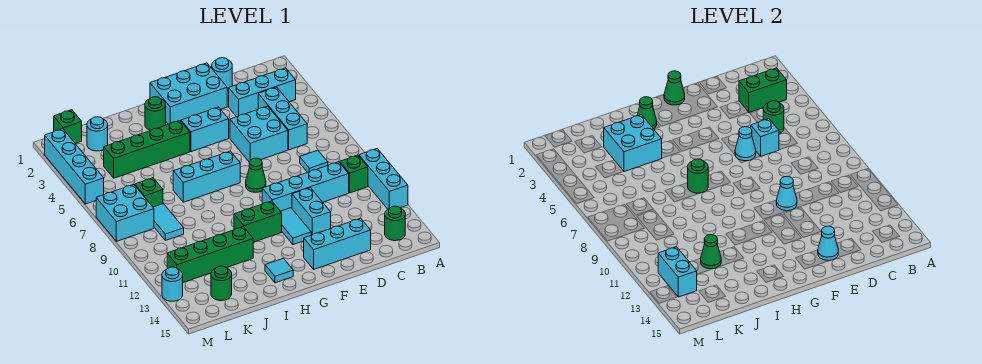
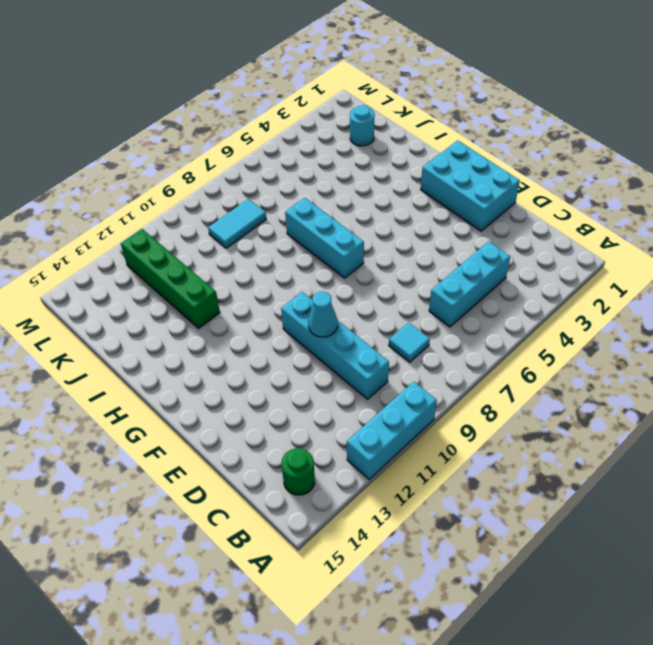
none -> cyan 1x3 brick [229,68,296,117]
none -> green 1x1 brick [340,155,368,193]
none -> cyan 1x1 round brick [212,58,232,91]
none -> cyan 2x2 brick [230,106,288,162]

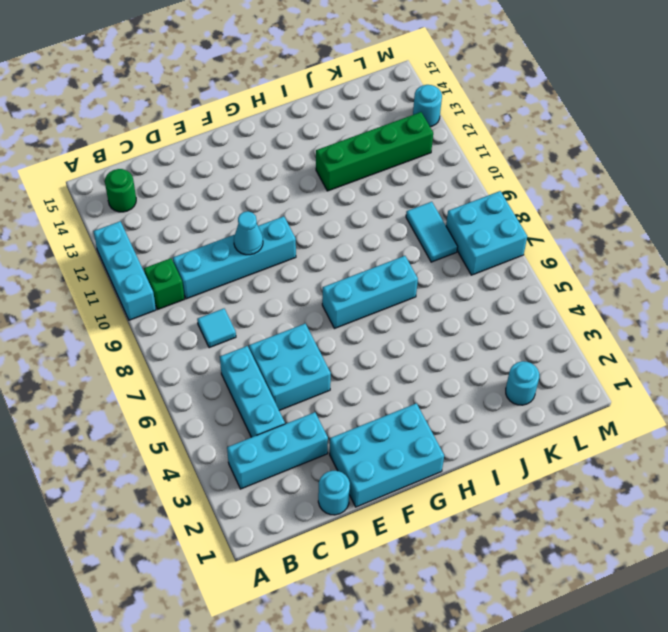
none -> cyan 1x3 brick [304,218,371,269]
none -> cyan 1x2 brick [292,188,331,235]
none -> cyan 1x2 brick [181,107,229,152]
none -> green 1x1 cone [246,158,266,192]

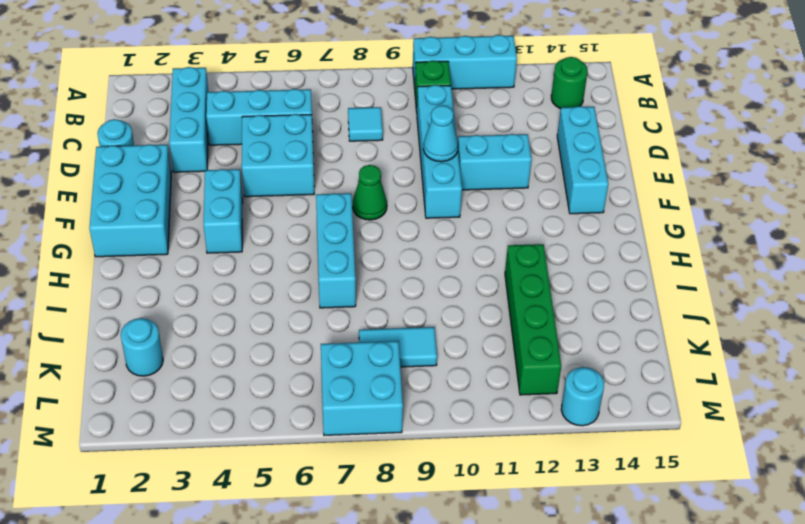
none -> cyan 1x2 tile [281,208,311,245]
none -> green 1x2 brick [234,201,282,242]
none -> green 1x1 round brick [145,97,166,130]
none -> green 1x4 brick [104,121,190,178]

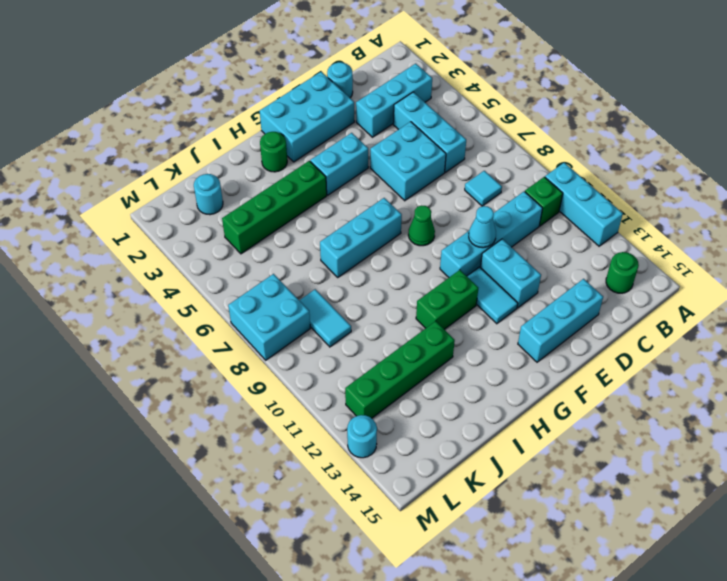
none -> cyan 1x1 tile [265,258,293,283]
none -> green 1x1 brick [135,178,163,207]
none -> green 1x1 round brick [211,266,232,301]
none -> green 1x1 brick [54,110,82,144]

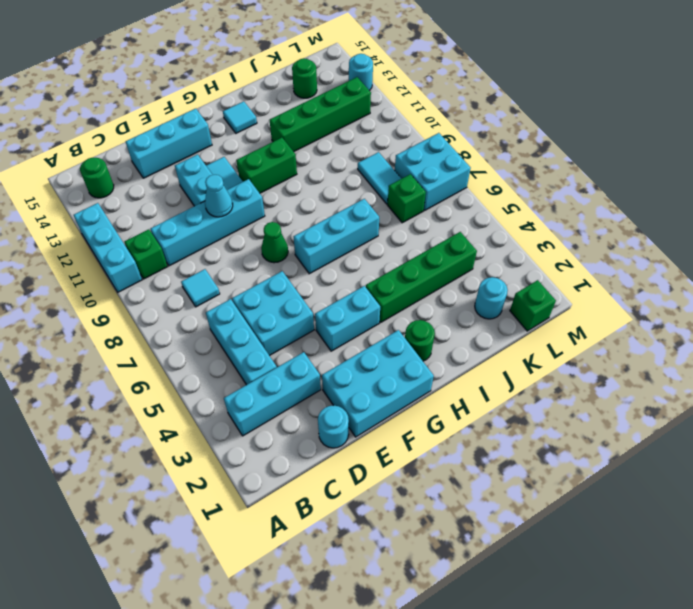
none -> cyan 1x4 brick [45,129,104,204]
none -> green 1x2 brick [739,68,787,112]
none -> green 1x1 round brick [763,101,784,134]
none -> cyan 1x1 brick [751,119,779,156]

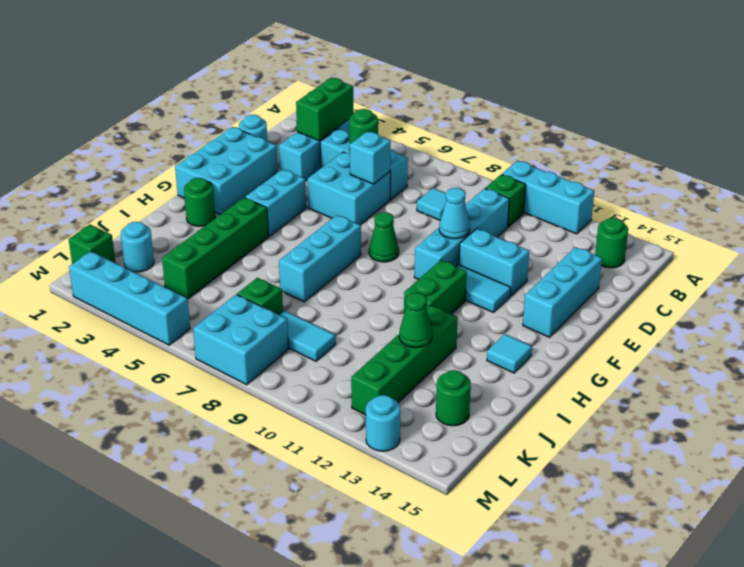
none -> cyan 1x1 cone [735,127,756,161]
none -> cyan 1x1 cone [818,226,838,261]
none -> green 1x1 cone [664,71,685,105]
none -> green 1x1 cone [637,97,657,129]

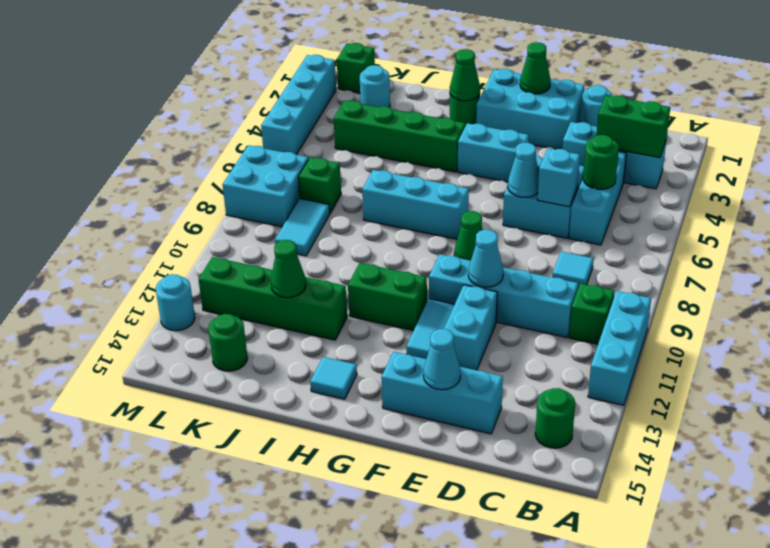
none -> green 1x1 round brick [688,159,708,193]
none -> cyan 2x2 brick [604,115,662,172]
none -> cyan 1x2 brick [658,247,697,297]

